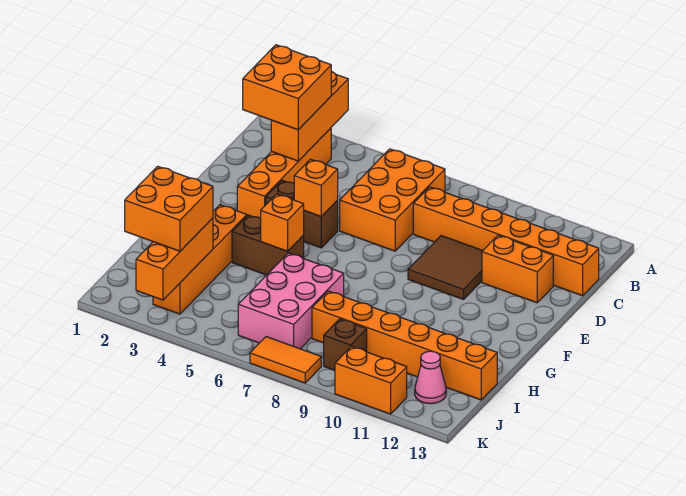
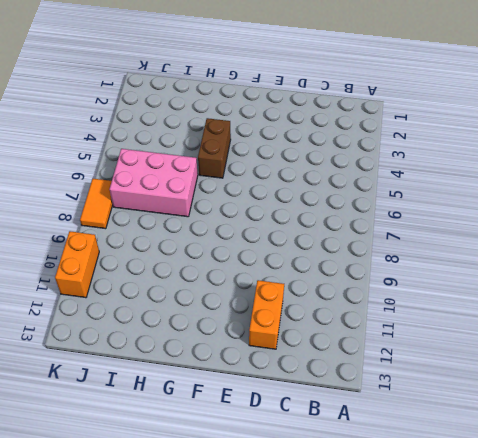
none -> orange 1x4 brick [237,128,331,219]
none -> orange 2x3 brick [340,149,445,251]
none -> orange 1x6 brick [413,187,599,296]

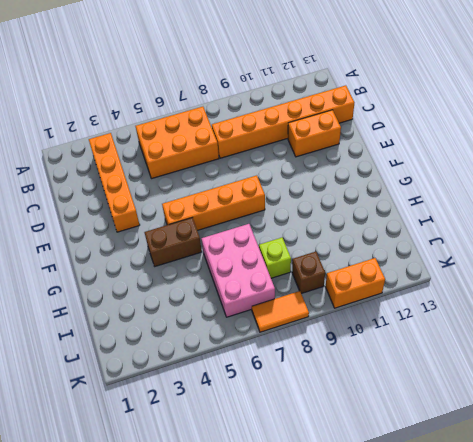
orange 2x3 brick [135,107,219,179] -> orange 2x3 brick turned to [340,149,445,251]
orange 1x4 brick [162,175,265,230] -> orange 1x4 brick turned to [153,205,247,314]
lime 1x1 brick [259,238,291,278] -> orange 1x6 brick [312,291,497,400]
none -> brown 2x2 tile [408,236,483,300]
none -> brown 1x2 brick [266,180,338,248]
none -> pink 1x1 cone [415,351,446,404]

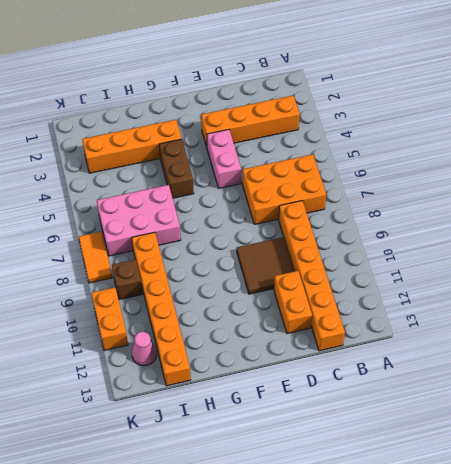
pink 1x2 brick [207,129,241,188] -> brown 1x2 brick [266,180,338,248]
none -> orange 1x3 brick [271,71,348,161]
none -> orange 1x1 brick [294,159,338,217]
none -> orange 1x1 brick [261,194,304,251]

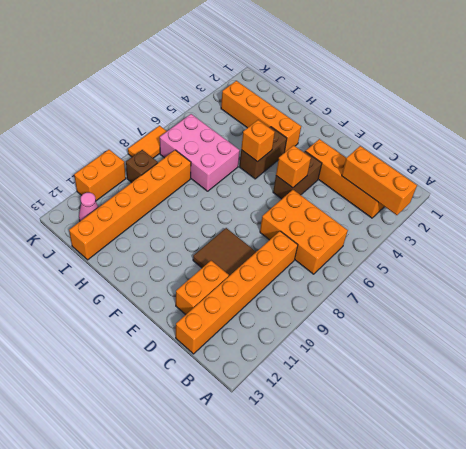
none -> orange 1x3 brick [136,218,213,300]
none -> orange 2x2 brick [243,45,331,130]
none -> orange 2x2 brick [125,166,213,251]

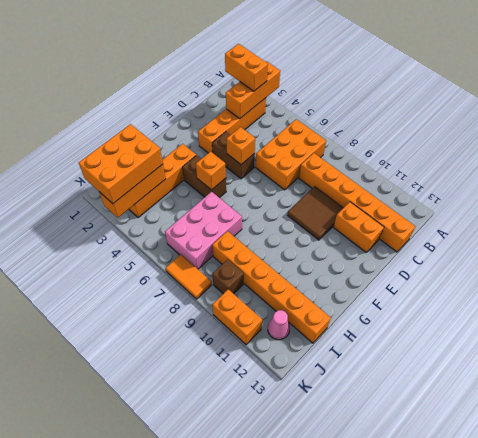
orange 1x2 brick [225,44,268,91] -> orange 2x2 brick [243,45,331,130]
orange 2x3 brick [79,124,163,204] -> orange 2x2 brick [125,166,213,251]

